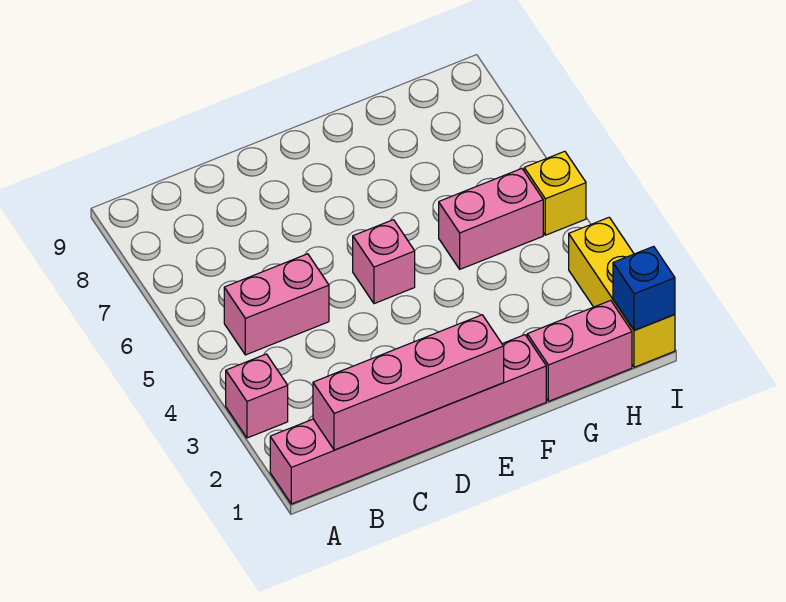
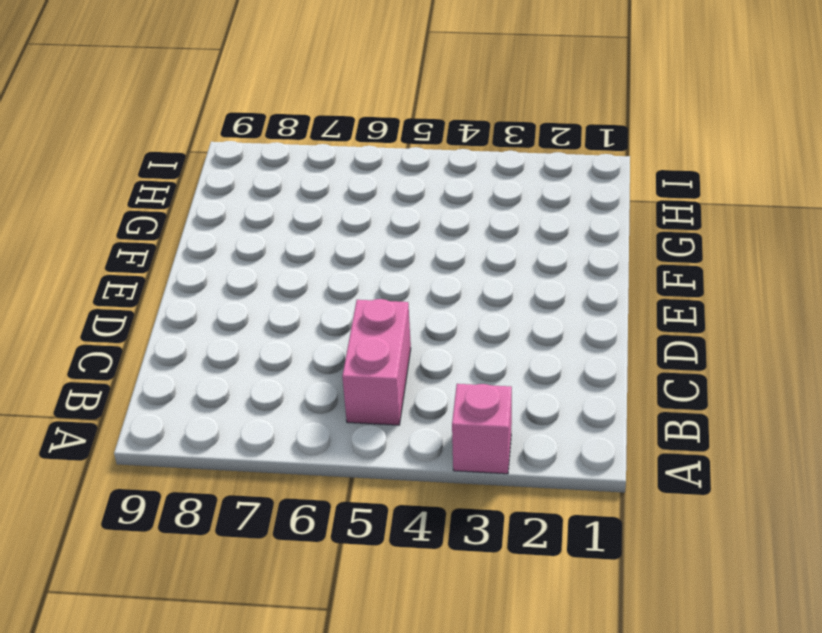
none -> pink 1x6 brick [270,335,546,504]
none -> pink 1x1 brick [353,220,415,304]

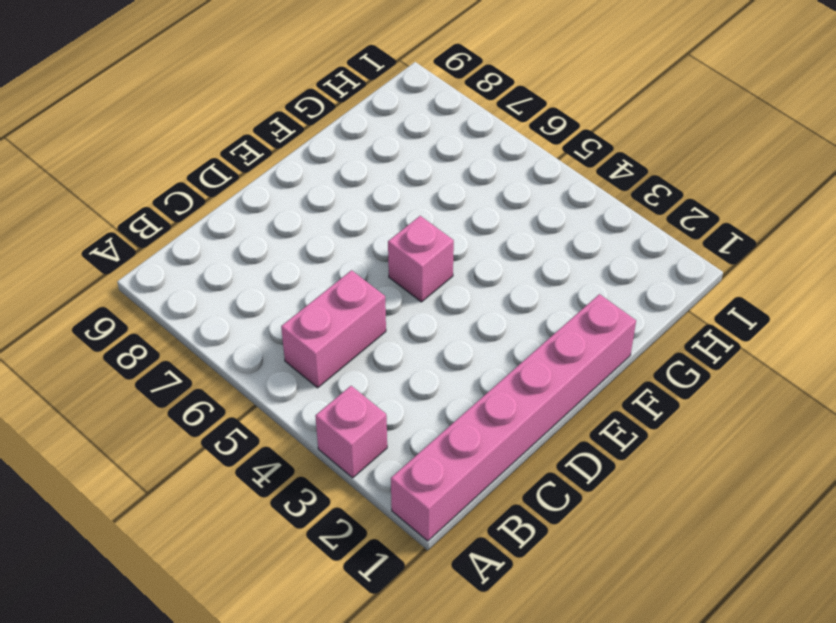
none -> pink 1x2 brick [527,300,632,401]
none -> pink 1x2 brick [439,169,543,269]

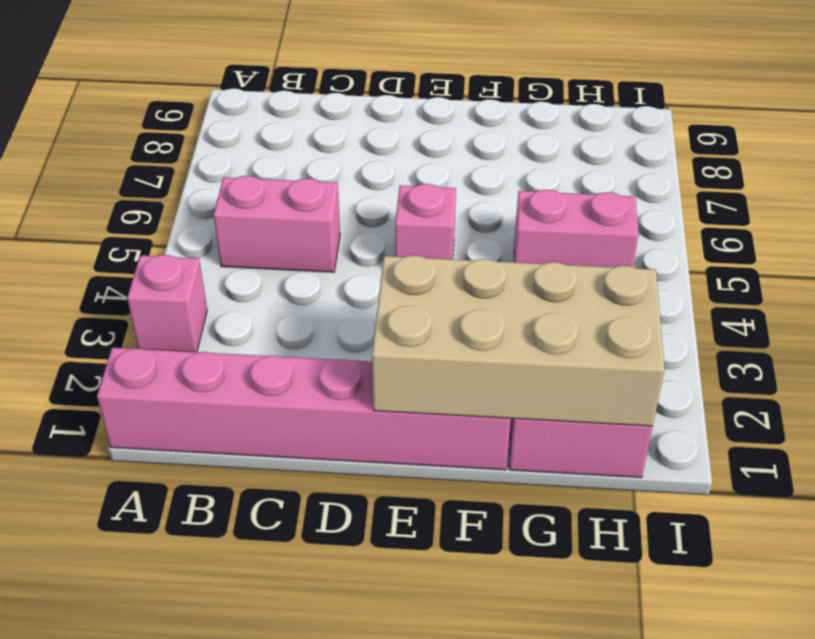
tan 2x4 brick [372,255,665,426] -> pink 1x4 brick [313,315,504,450]
none -> yellow 1x3 brick [569,218,675,367]
none -> yellow 1x1 brick [524,151,586,235]

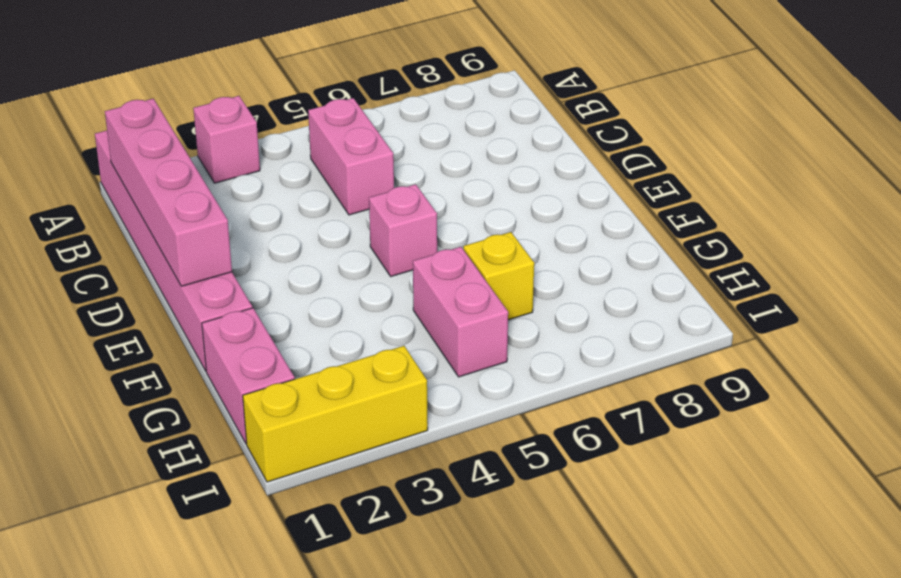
yellow 1x1 brick [463,232,534,320] -> yellow 1x1 brick moved to [524,151,586,235]
none -> blue 1x1 brick [613,246,675,331]

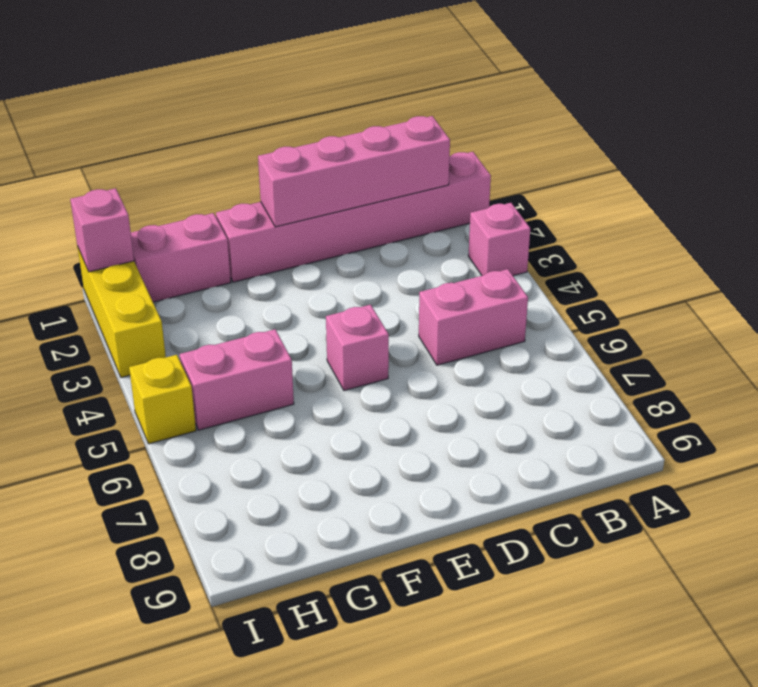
pink 1x1 brick [70,188,134,272] -> blue 1x1 brick [613,246,675,331]

